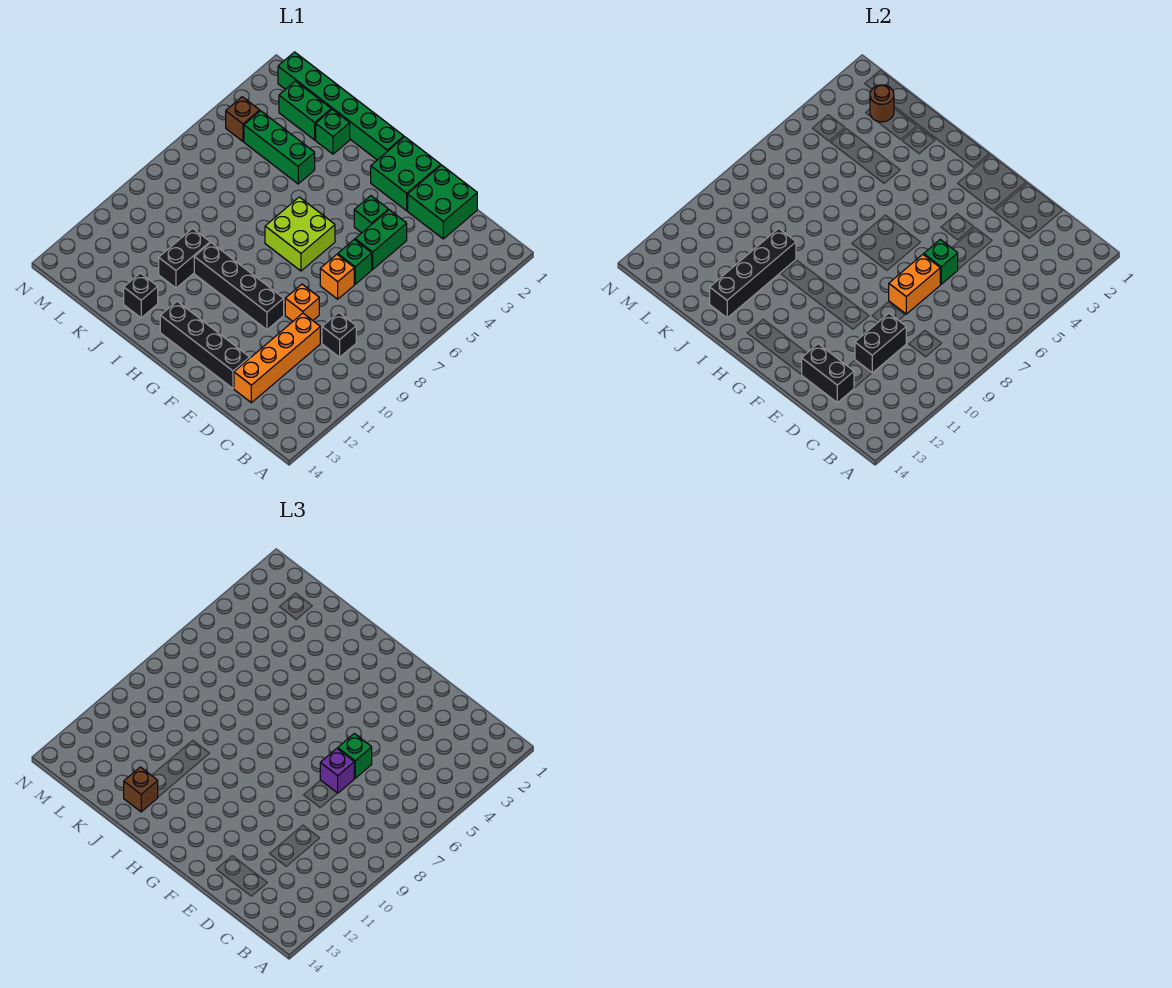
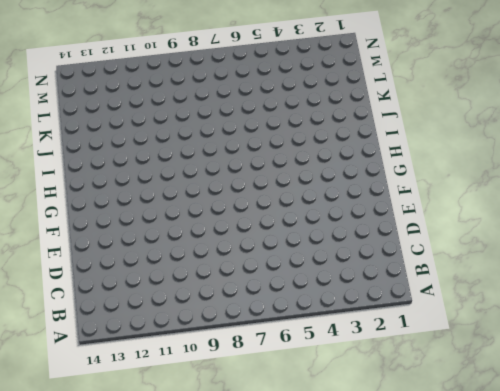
none -> black 1x1 brick [322,312,356,357]
none -> green 2x2 brick [408,165,477,239]
none -> orange 1x4 brick [234,313,320,403]

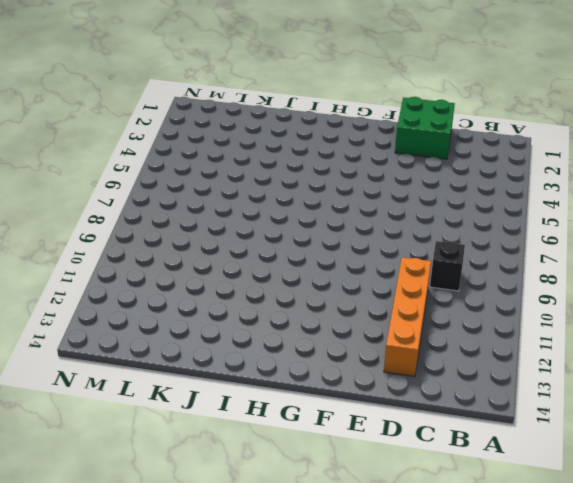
none -> green 1x2 brick [355,210,407,269]
none -> green 1x1 brick [338,239,372,284]
none -> orange 1x1 brick [320,255,354,299]

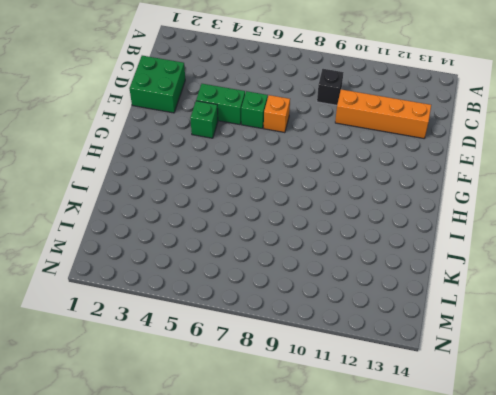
none -> orange 1x1 brick [285,284,319,321]
none -> black 1x4 brick [160,301,250,388]
none -> green 2x2 brick [371,137,441,211]

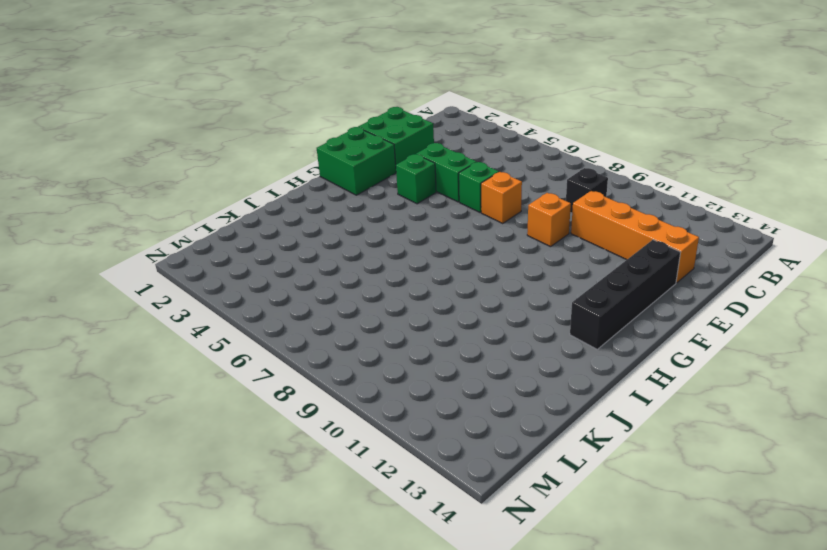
none -> black 1x4 brick [194,243,284,330]
none -> lime 2x2 brick [265,197,335,271]
none -> green 1x6 brick [278,52,404,160]

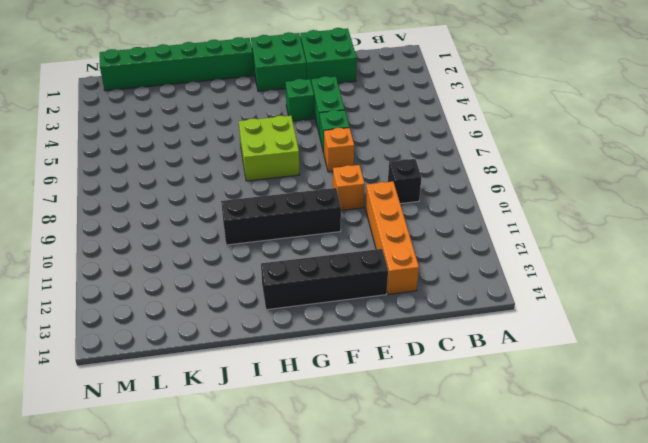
none -> green 1x1 brick [316,109,350,154]
none -> green 1x3 brick [244,111,315,184]
none -> black 1x2 brick [159,228,210,288]

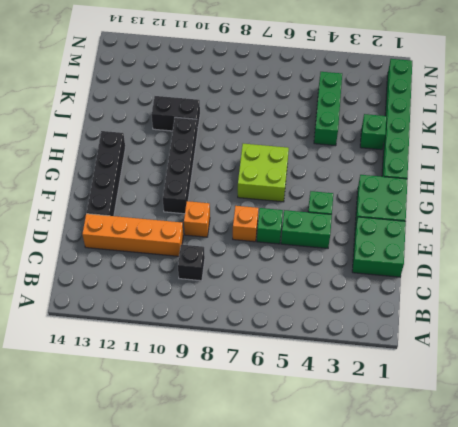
none -> black 1x1 brick [124,273,158,318]
none -> green 1x2 brick [279,81,331,140]
none -> brown 1x1 brick [226,97,260,141]

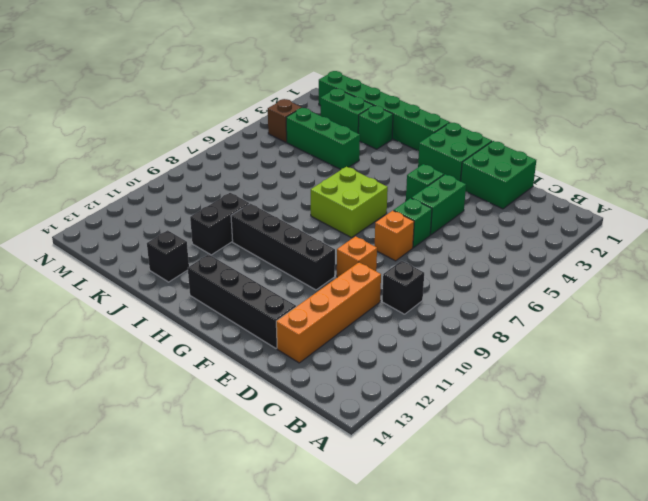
none -> black 1x2 brick [855,313,906,373]
none -> black 1x2 brick [802,344,854,403]
none -> green 1x1 brick [924,239,958,284]

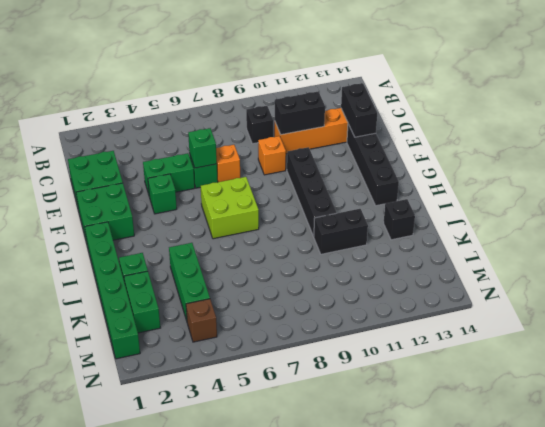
none -> orange 1x2 brick [889,255,940,314]
none -> black 1x4 brick [710,228,796,318]
none -> brown 1x1 round brick [870,85,894,122]

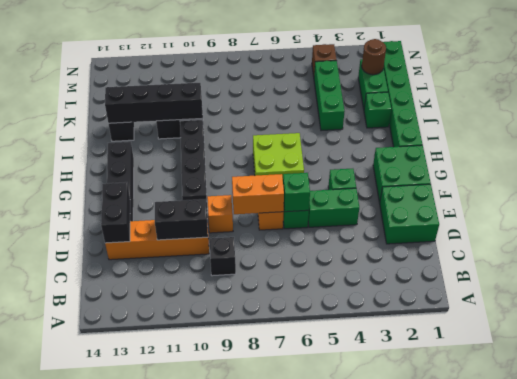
none -> green 1x1 brick [338,733,372,778]
none -> purple 1x1 brick [320,749,354,793]
none -> brown 1x1 brick [124,767,158,812]

